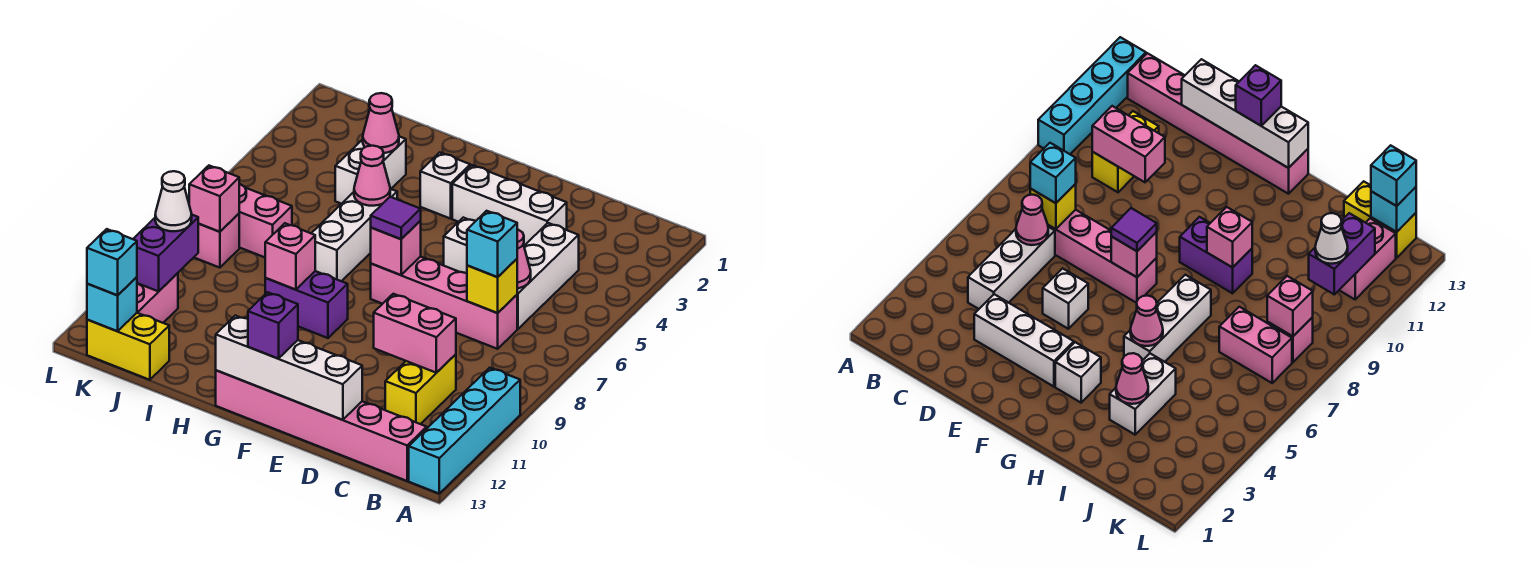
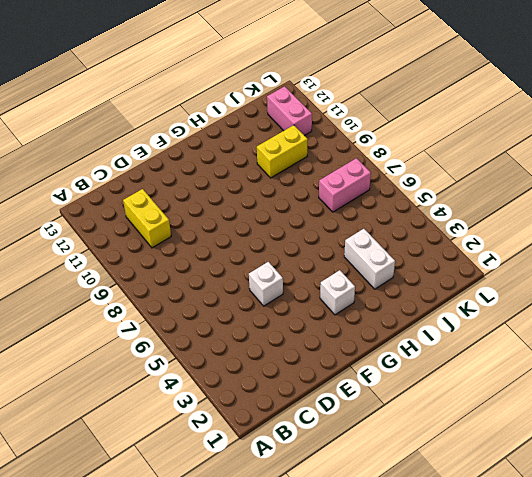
yellow 1x2 brick [257,125,308,178] -> yellow 1x2 brick moved to [87,313,169,380]
none -> cyan 1x4 brick [409,368,520,493]
none -> pink 1x6 brick [216,370,427,481]
none -> white 1x3 brick [517,223,579,329]
none -> pink 1x4 brick [371,257,517,349]

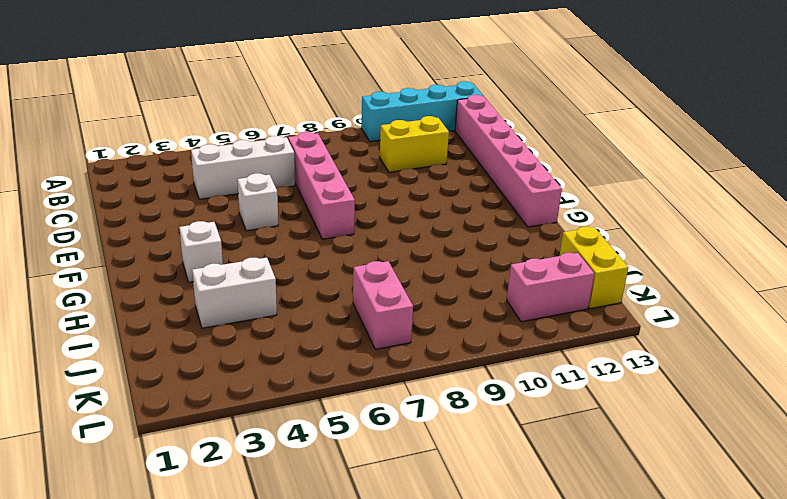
none -> white 1x3 brick [452,165,567,246]
none -> purple 1x2 brick [265,271,348,338]
none -> white 1x3 brick [311,189,397,281]
none -> pink 1x1 brick [194,214,239,268]

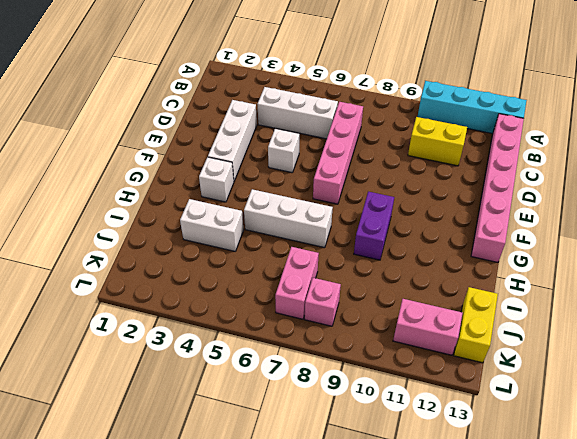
none -> pink 1x1 cone [517,230,531,288]
none -> yellow 1x1 brick [467,259,517,313]
none -> pink 1x2 brick [374,294,456,373]
none -> white 1x4 brick [216,316,362,420]

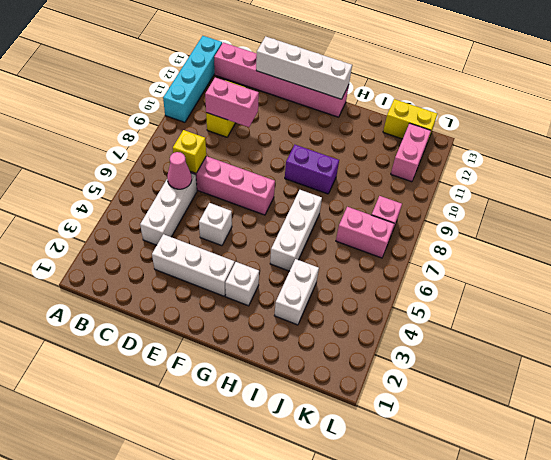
none -> pink 1x1 brick [371,221,421,275]
none -> pink 1x1 cone [354,146,390,206]
none -> pink 1x1 brick [265,223,315,290]
none -> pink 1x1 cone [363,93,399,153]

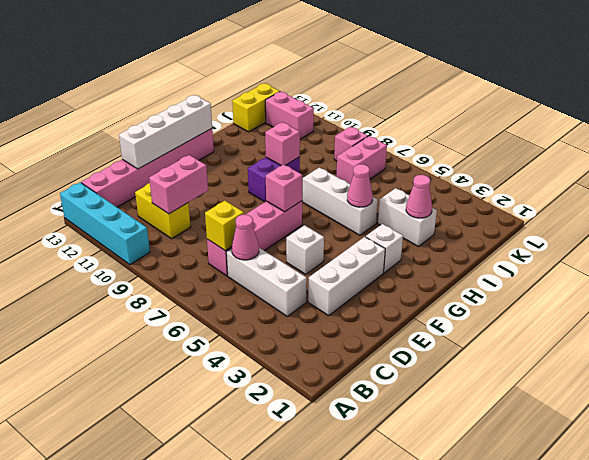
none -> pink 1x1 brick [189,166,239,232]
none -> purple 1x2 brick [133,215,198,291]
none -> cyan 1x1 brick [87,277,137,331]
none -> cyan 1x1 brick [467,211,517,277]

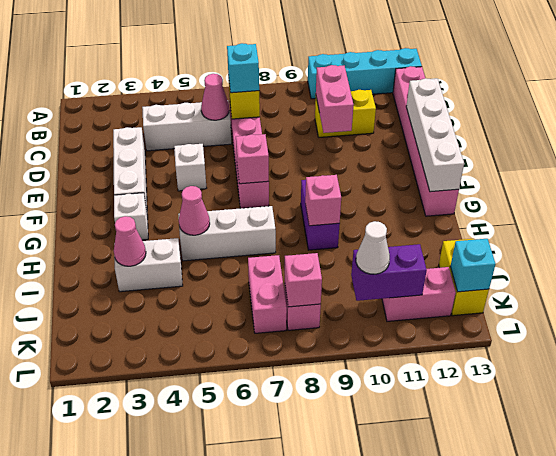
none -> purple 1x1 tile [371,197,421,239]
none -> purple 1x1 brick [248,292,298,359]
none -> cyan 1x1 brick [87,229,137,295]

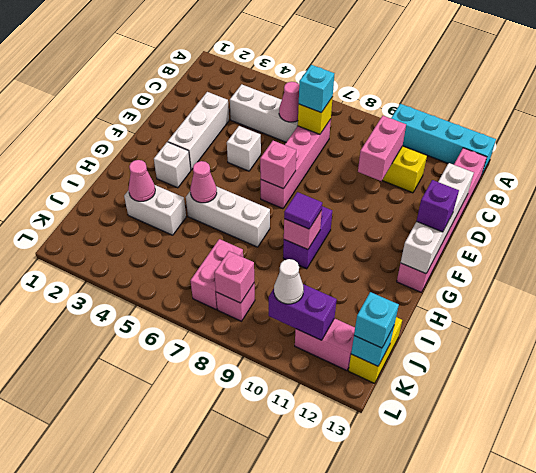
purple 1x1 tile [284,192,322,229] -> purple 1x1 tile moved to [371,197,421,239]

